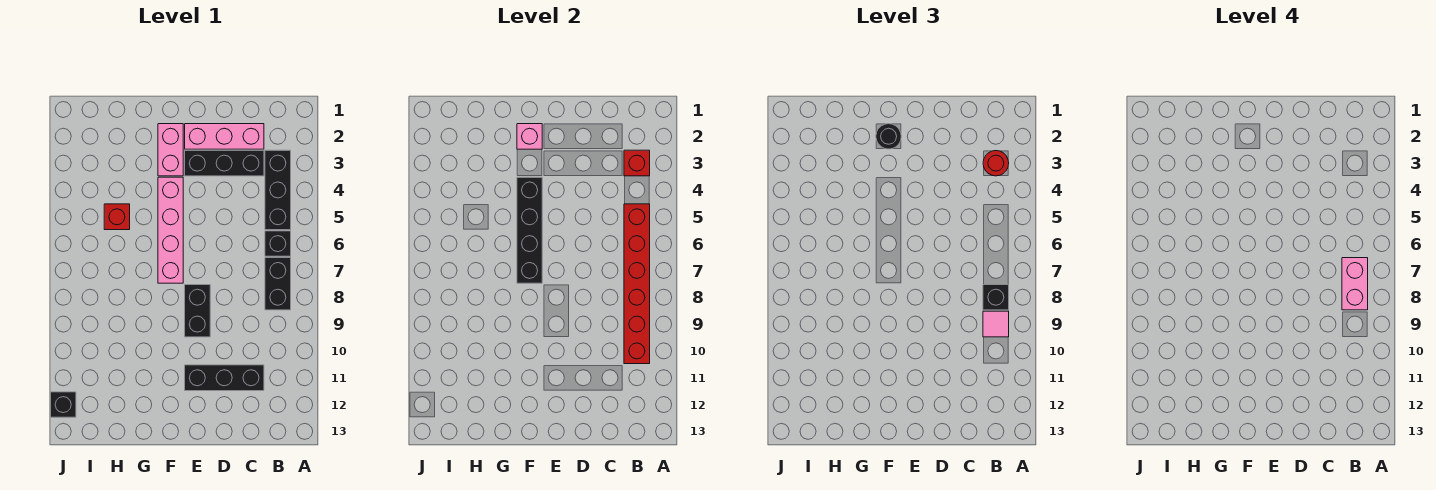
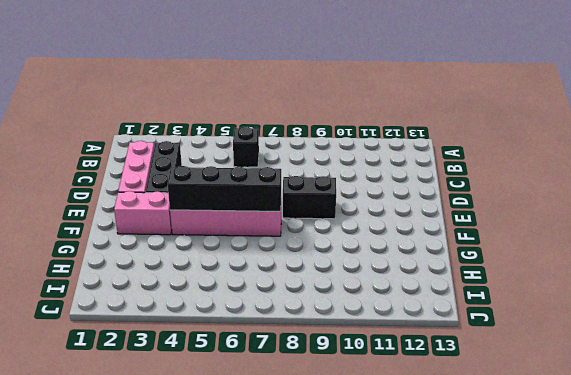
none -> black 1x3 brick [265,150,291,230]
none -> black 1x2 brick [265,258,291,310]
none -> black 1x3 brick [185,365,264,391]

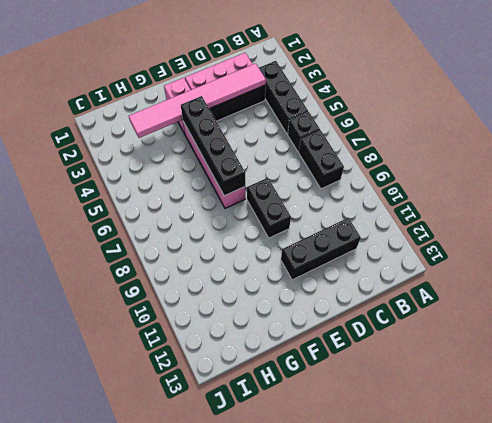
pink 1x6 tile [129,63,266,138] -> none
none -> red 1x1 brick [104,204,130,230]
none -> black 1x1 brick [51,392,76,417]
none -> red 1x1 brick [624,150,650,176]

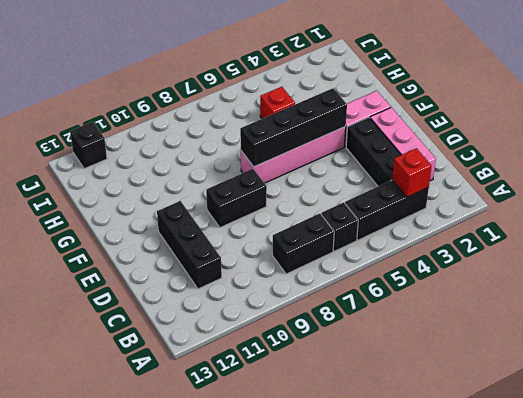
none -> red 1x6 brick [624,204,650,364]
none -> pink 1x1 brick [517,124,542,149]
none -> red 1x1 round brick [983,151,1009,176]

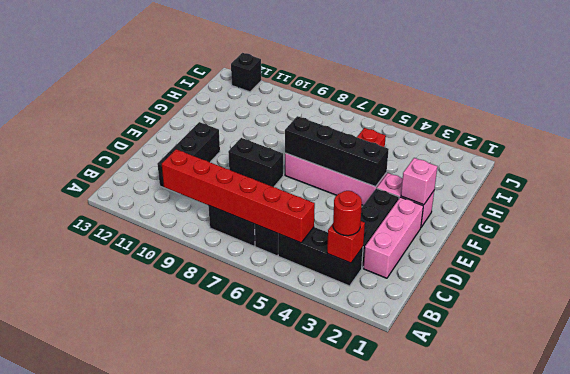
none -> black 1x1 brick [983,285,1009,310]
none -> pink 1x1 tile [983,311,1009,337]
none -> black 1x1 round brick [876,124,901,149]

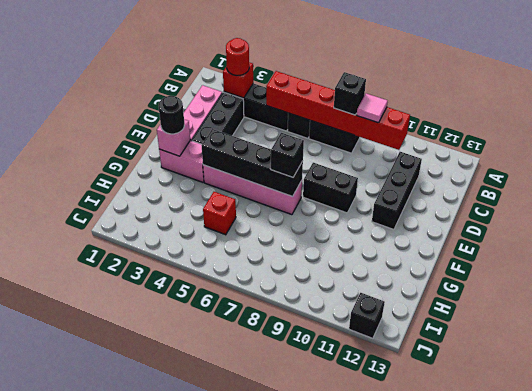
black 1x1 brick [271,133,304,177] -> none
none -> pink 1x2 brick [1342,258,1368,310]

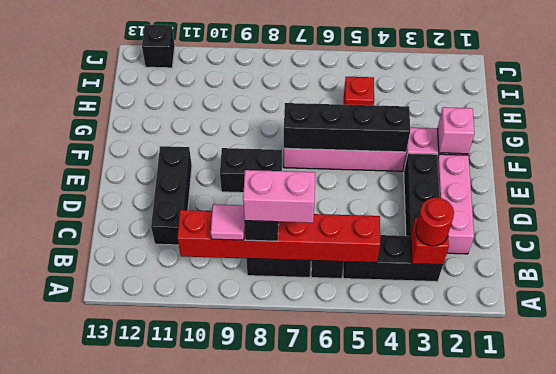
none -> black 1x1 round brick [876,124,901,149]

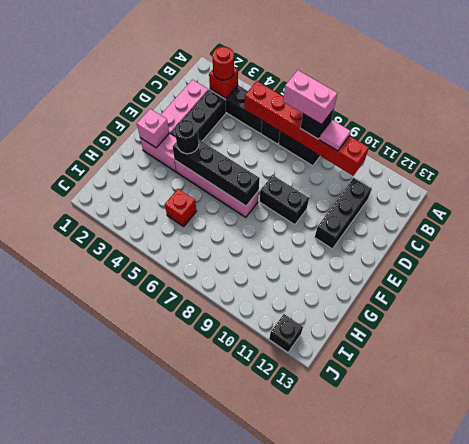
black 1x1 round brick [175,120,199,154] -> black 1x1 round brick moved to [876,124,901,149]

